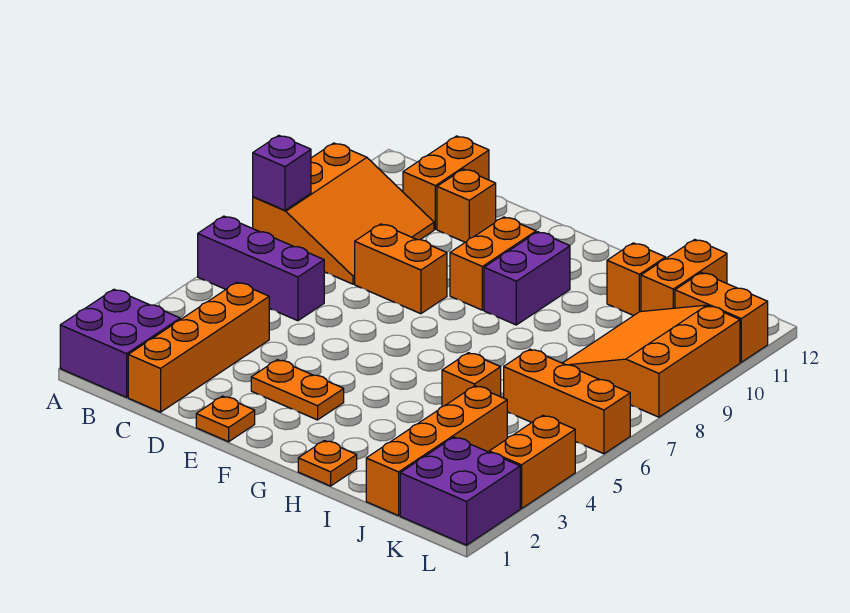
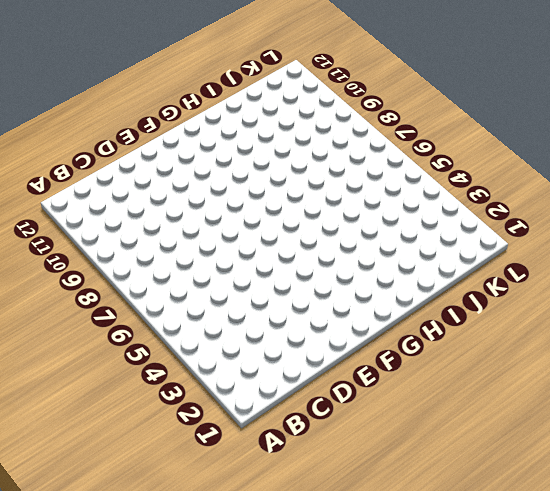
none -> purple 2x2 brick [60,289,180,397]
none -> purple 1x3 brick [198,216,324,321]
none -> orange 3x3 slope [253,143,434,284]

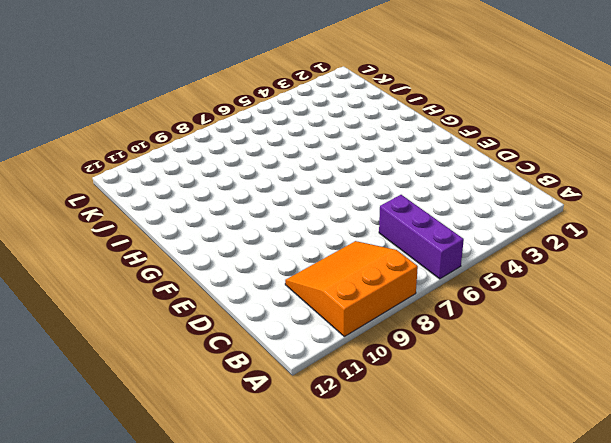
none -> purple 2x2 brick [60,289,180,397]
none -> orange 1x4 brick [128,282,269,412]
none -> orange 1x2 brick [403,136,489,229]

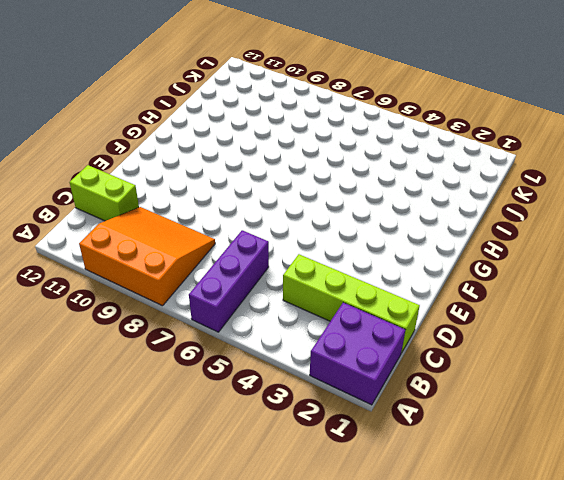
lime 1x4 brick [283,254,420,353] -> orange 1x4 brick [128,282,269,412]
lime 1x2 brick [69,165,139,221] -> orange 1x2 brick [403,136,489,229]
none -> orange 1x2 brick [355,224,447,314]
none -> orange 1x1 brick [437,169,496,242]
none -> orange 1x1 plate [196,396,255,442]

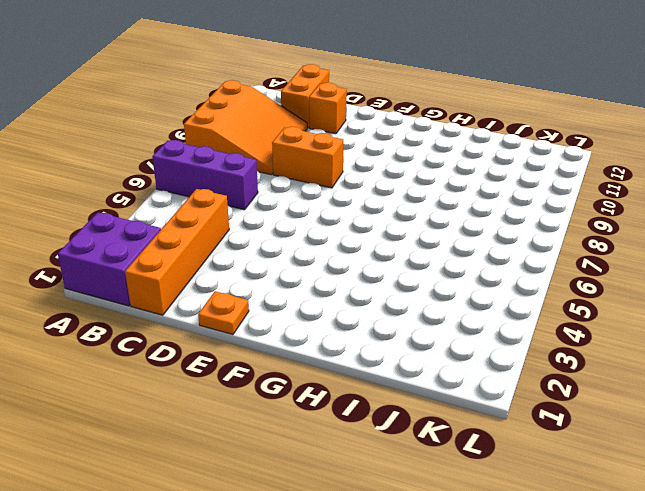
none -> orange 1x2 plate [251,360,344,420]
none -> orange 1x2 brick [450,217,536,310]
none -> purple 1x2 brick [484,232,570,325]

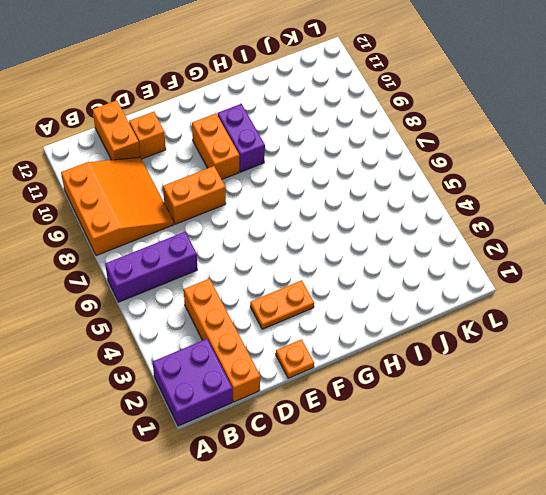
none -> orange 1x1 plate [298,441,357,486]
none -> orange 1x1 brick [442,353,501,407]
none -> orange 1x1 brick [607,243,666,316]

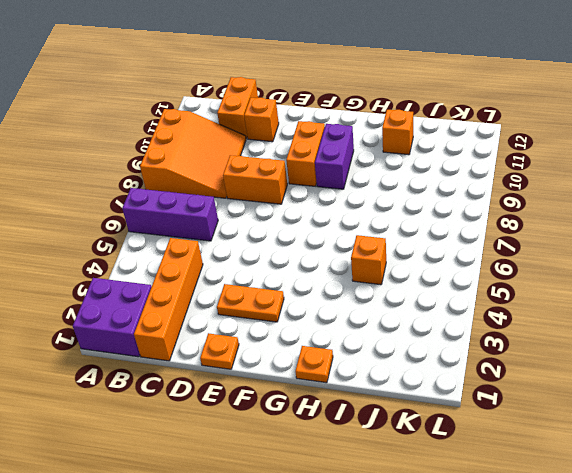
none -> orange 1x4 brick [366,386,507,516]
none -> orange 1x3 brick [504,349,630,454]
none -> orange 3x3 slope [563,305,740,417]

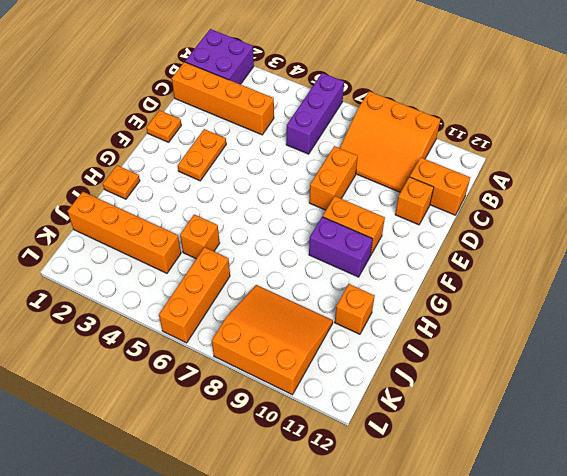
none -> orange 1x2 brick [641,240,727,311]
none -> purple 2x2 brick [400,437,520,545]
none -> orange 1x2 brick [675,273,768,362]

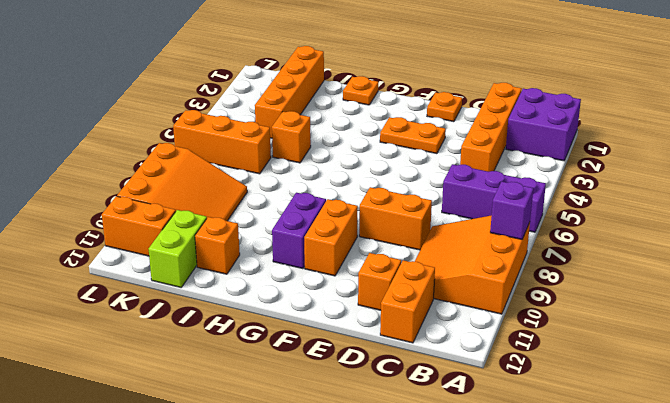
lime 1x2 brick [149,210,207,287] -> orange 1x2 brick [641,240,727,311]
none -> purple 2x2 brick [400,437,520,545]
none -> orange 1x2 brick [489,415,575,509]

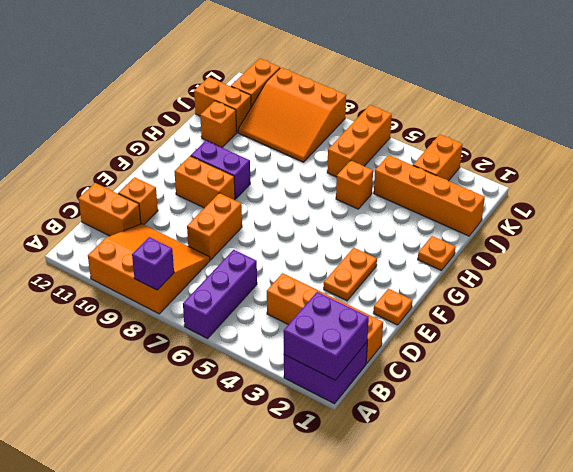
purple 2x2 brick [284,292,369,380] -> purple 2x2 brick moved to [400,437,520,545]
orange 1x2 brick [413,135,462,181] -> orange 1x2 brick turned to [489,415,575,509]

